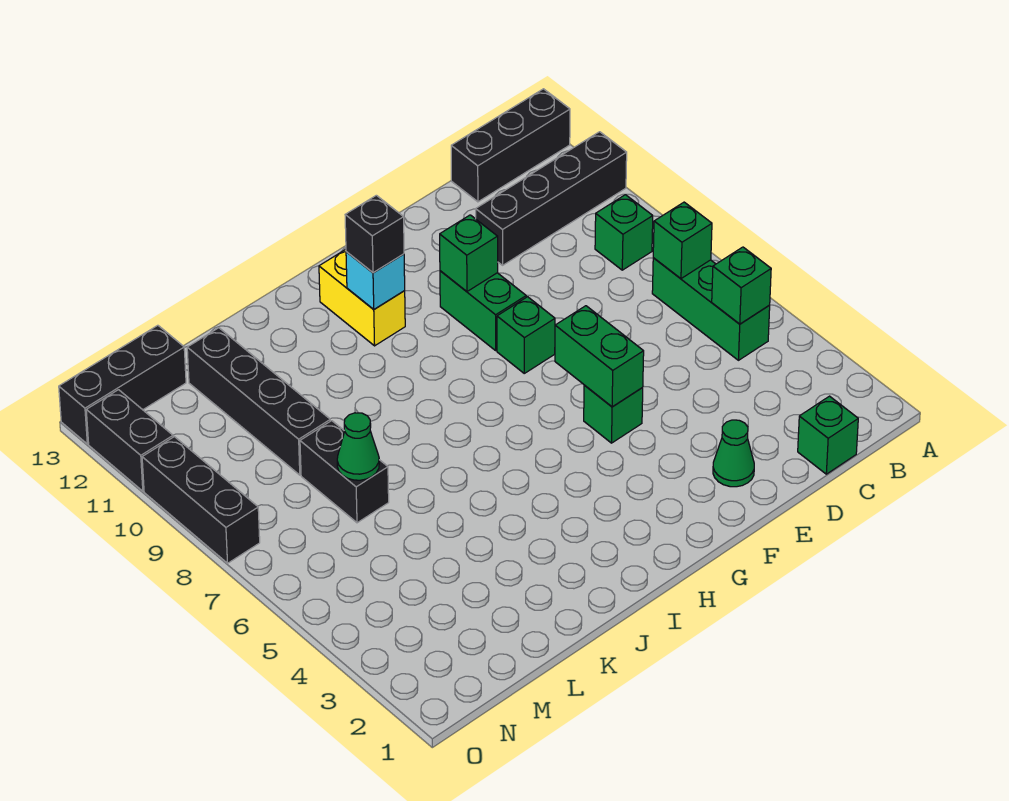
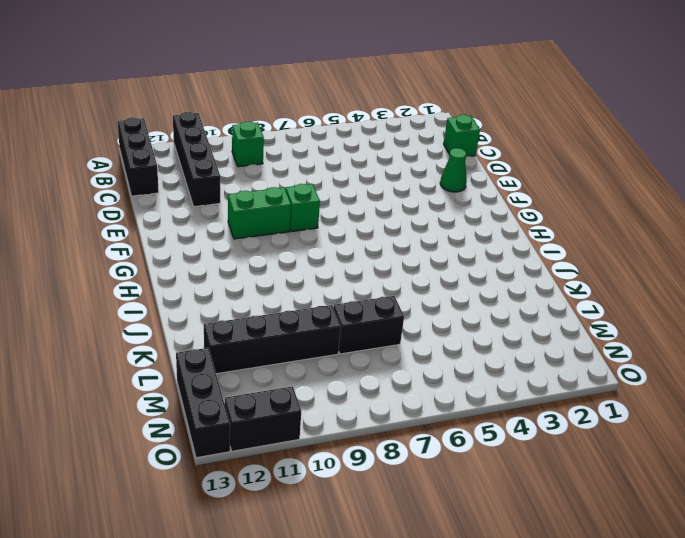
none -> green 1x3 brick [652,258,770,360]
none -> green 1x1 brick [584,385,643,443]
none -> yellow 1x2 brick [319,249,405,346]

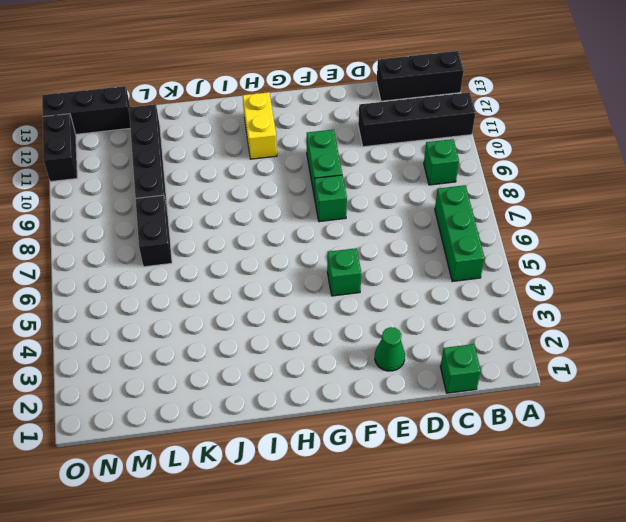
none -> black 1x3 brick [142,437,260,563]
none -> green 1x1 brick [712,247,771,324]
none -> green 1x1 brick [653,202,712,279]

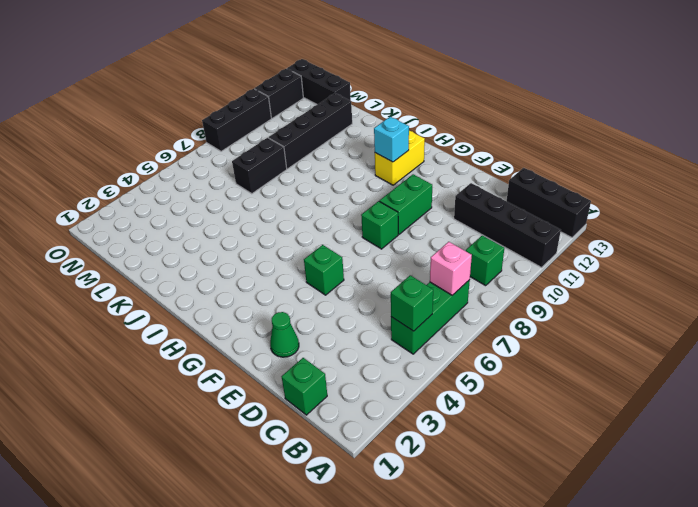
pink 1x1 brick [430,242,472,295] -> green 1x1 brick [653,202,712,279]
none -> green 1x2 brick [555,306,644,407]
none -> green 1x1 brick [440,215,498,291]
none -> green 1x1 cone [337,413,379,480]

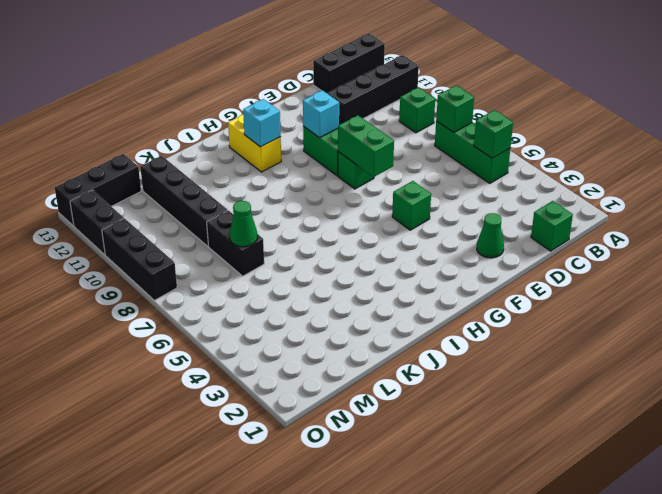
green 1x2 brick [338,115,394,177] -> green 1x2 brick moved to [555,306,644,407]
cyan 1x1 brick [303,90,339,138] -> green 1x1 brick [440,215,498,291]
none -> black 1x1 brick [345,195,404,273]

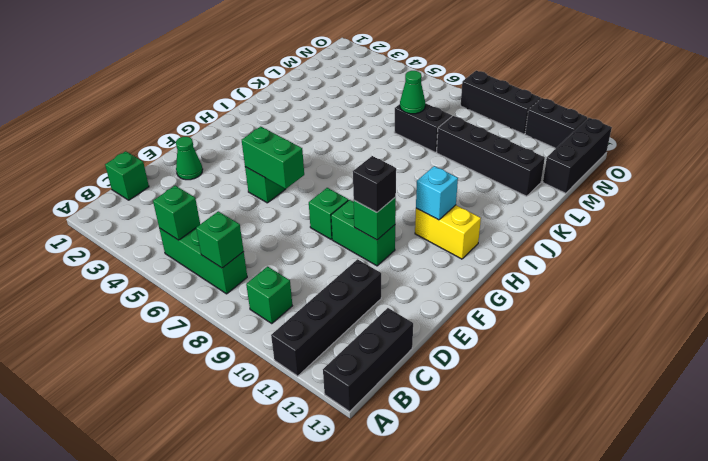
black 1x1 brick [353,156,396,212] -> black 1x1 brick moved to [345,195,404,273]

